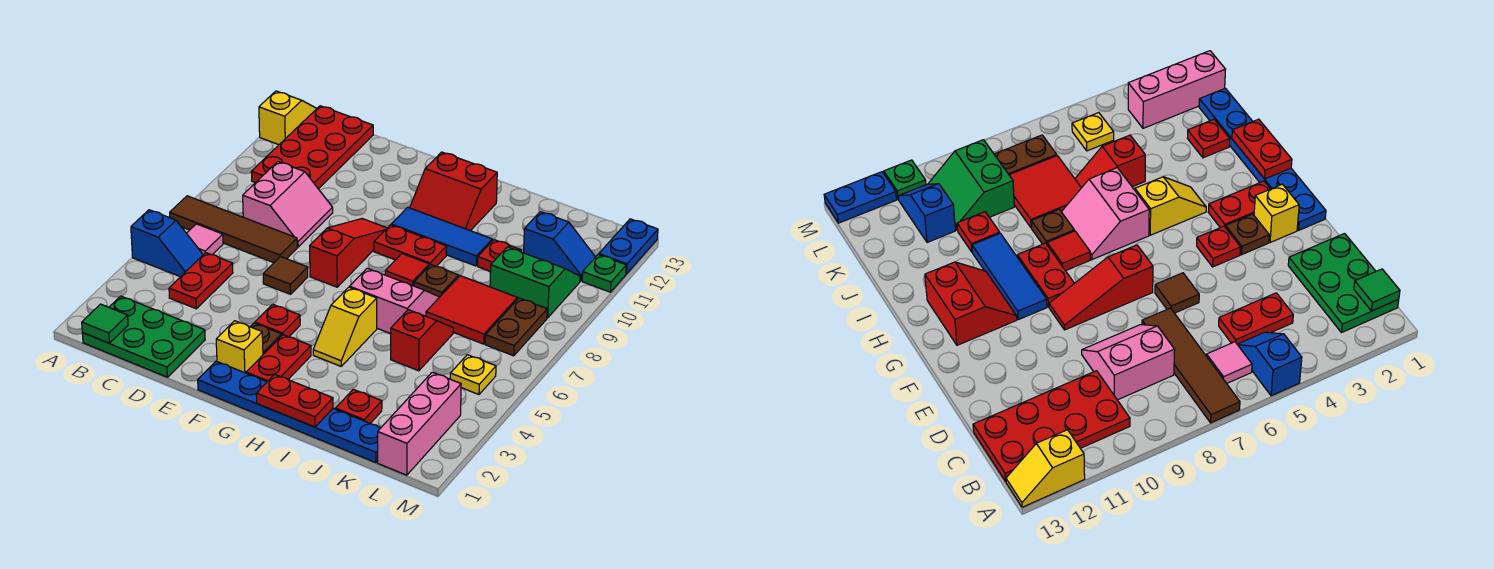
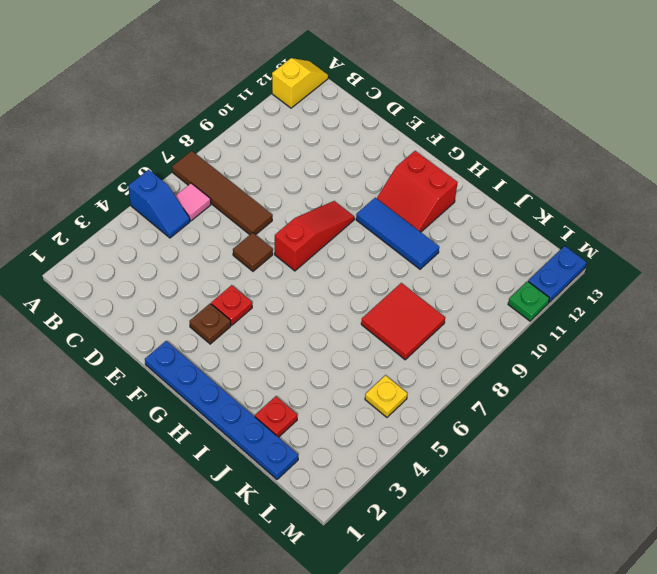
none -> green 2x3 plate [82,296,205,377]
none -> red 2x4 plate [251,106,373,189]
none -> red 1x2 plate [169,253,233,309]
none -> pink 2x2 slope [243,162,333,247]

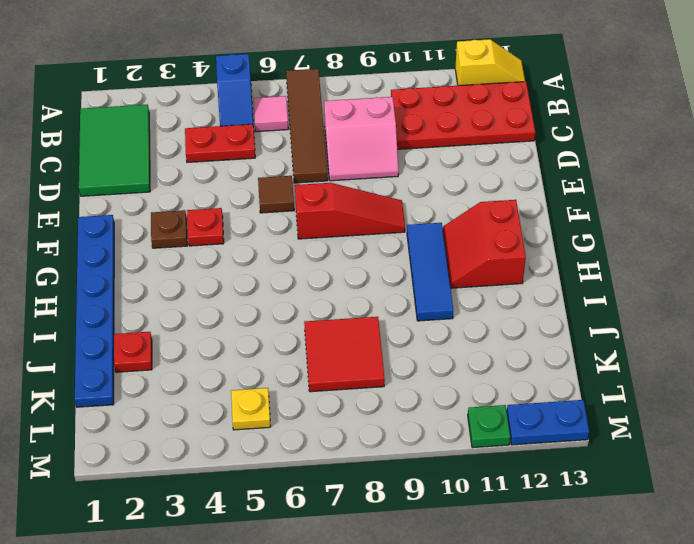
green 2x3 tile [79,105,150,196] -> green 2x3 plate [82,296,205,377]
none -> yellow 1x1 brick [216,321,263,373]
none -> red 1x2 plate [246,335,311,382]
none -> red 1x2 plate [374,225,447,266]
none -> yellow 1x2 slope [313,287,377,366]

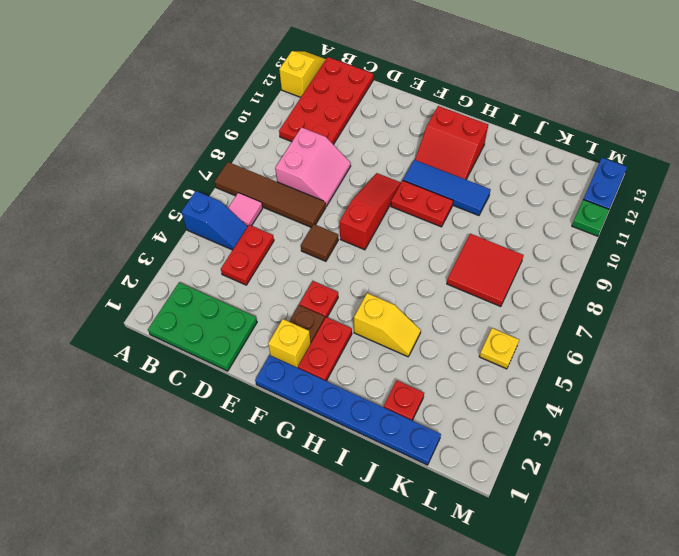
yellow 1x2 slope [354,293,421,357] -> yellow 1x2 slope turned to [313,287,377,366]
none -> pink 2x2 slope [350,268,439,334]
none -> red 1x1 tile [385,254,429,286]
none -> brown 1x1 plate [414,265,459,297]
none -> red 1x2 slope [391,310,453,371]

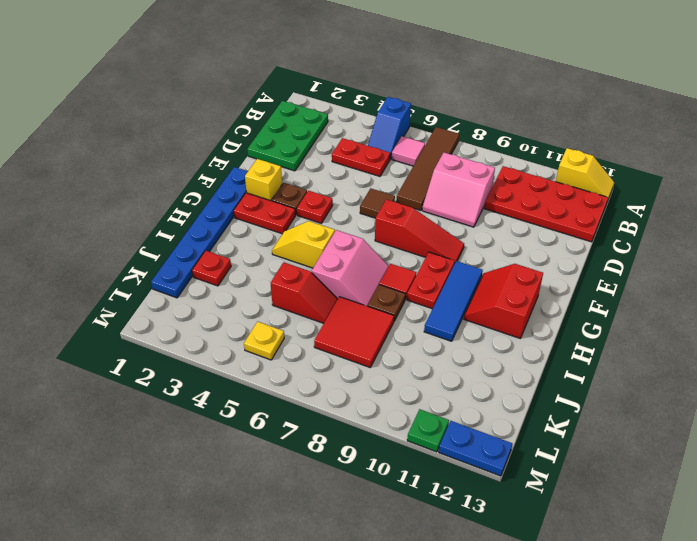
none -> red 1x1 plate [478,240,521,272]
none -> green 2x2 slope [490,247,580,318]
none -> blue 1x2 slope [524,212,595,281]
none -> pink 1x3 brick [378,372,461,475]

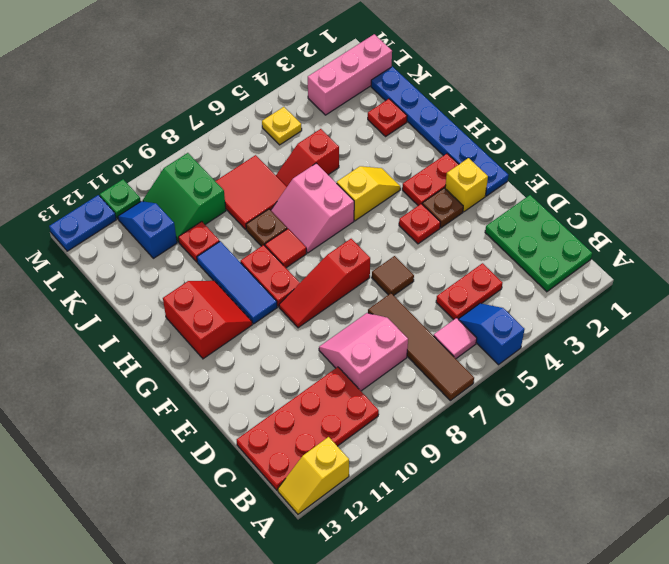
none -> brown 1x2 plate [485,298,547,356]
none -> green 1x1 tile [82,304,128,343]
none -> red 1x2 plate [256,374,333,427]

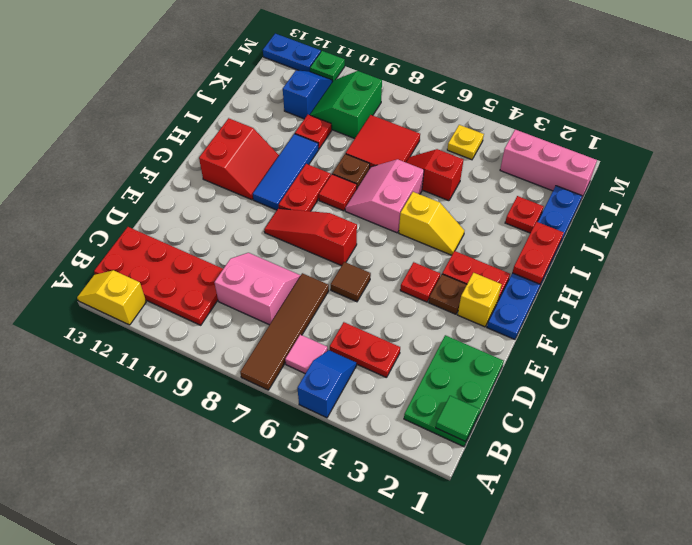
none -> brown 1x2 plate [485,298,547,356]

